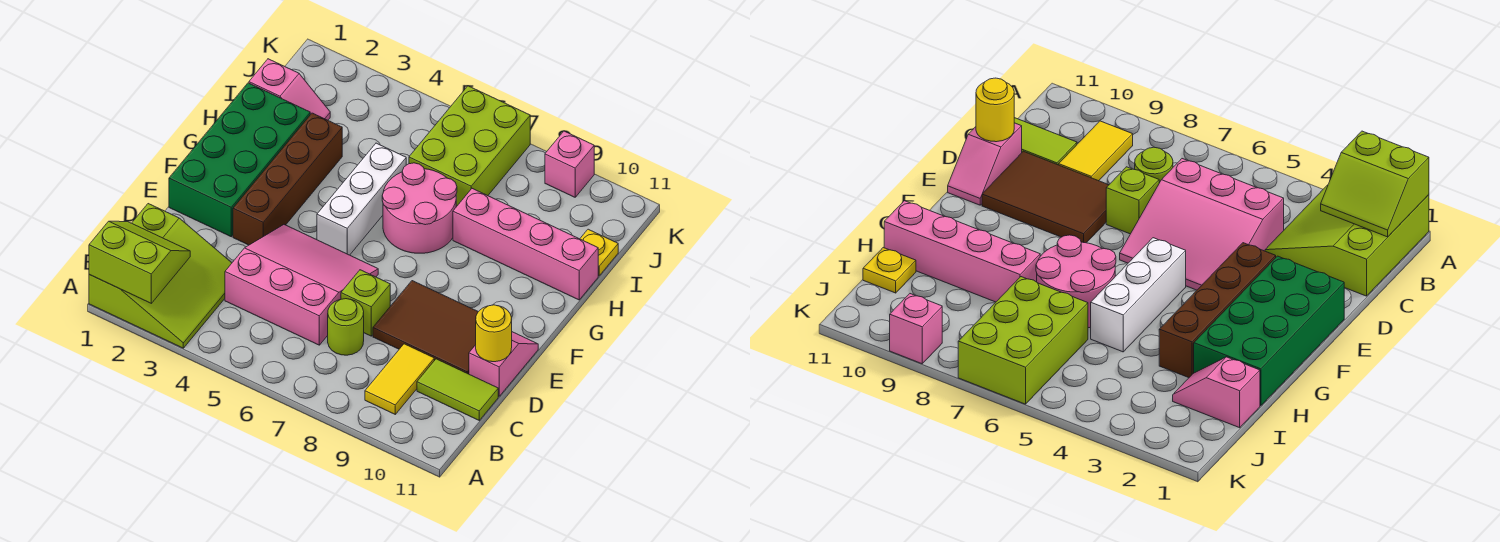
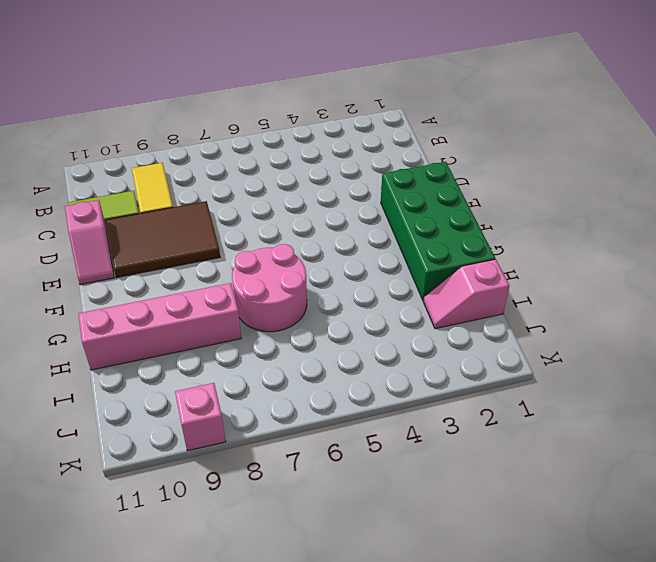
none -> lime 3x3 slope [89,204,232,348]
none -> pink 3x3 slope [225,225,378,345]
none -> lime 1x1 round brick [328,299,364,355]

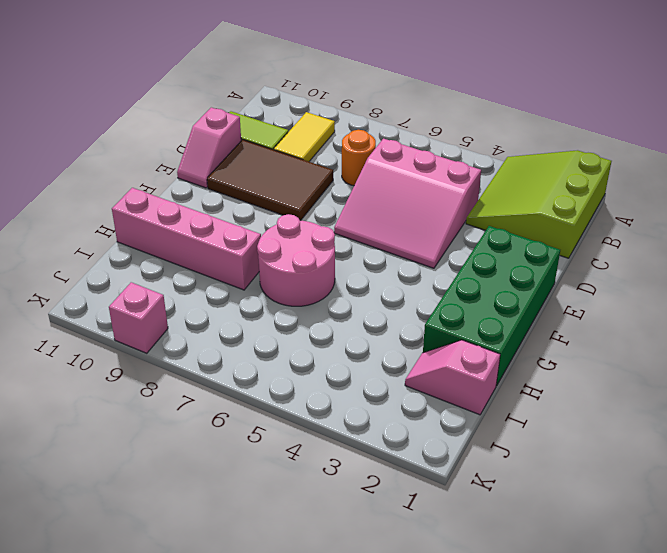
orange 1x1 round brick [342,130,376,186] -> lime 1x1 round brick [328,299,364,355]
none -> lime 1x1 brick [341,270,390,336]
none -> brown 1x4 brick [233,113,342,245]
none -> white 1x3 brick [317,143,406,255]

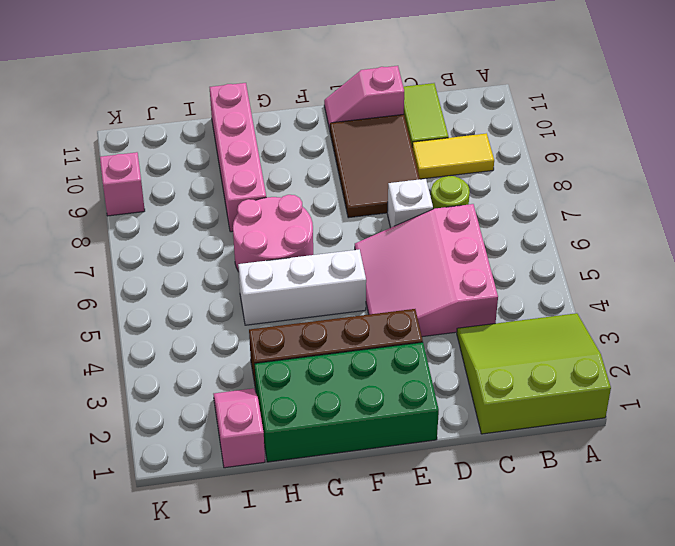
white 1x1 brick [387,179,433,228] -> lime 1x1 brick [341,270,390,336]
none -> lime 2x3 brick [409,86,530,207]
none -> yellow 1x1 plate [580,229,618,276]
none -> lime 2x2 slope [89,221,190,303]

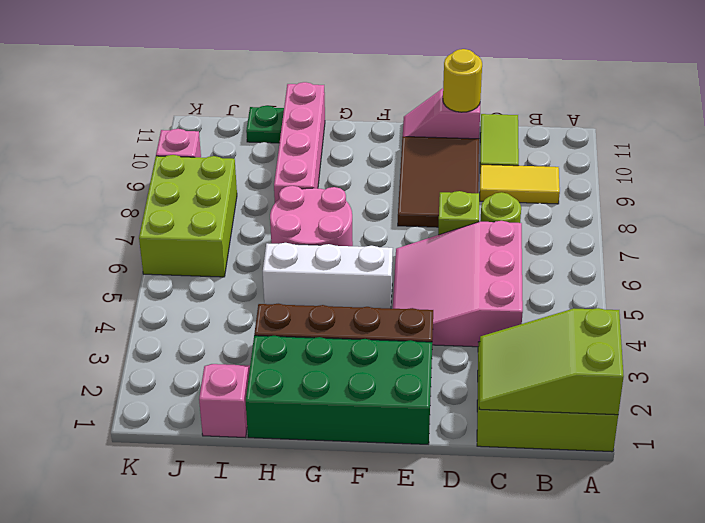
lime 2x3 slope [479,308,624,415] -> lime 2x2 slope [89,221,190,303]
green 1x1 plate [246,106,284,143] -> yellow 1x1 plate [580,229,618,276]
lime 2x3 brick [139,155,237,277] -> lime 2x3 brick turned to [409,86,530,207]

